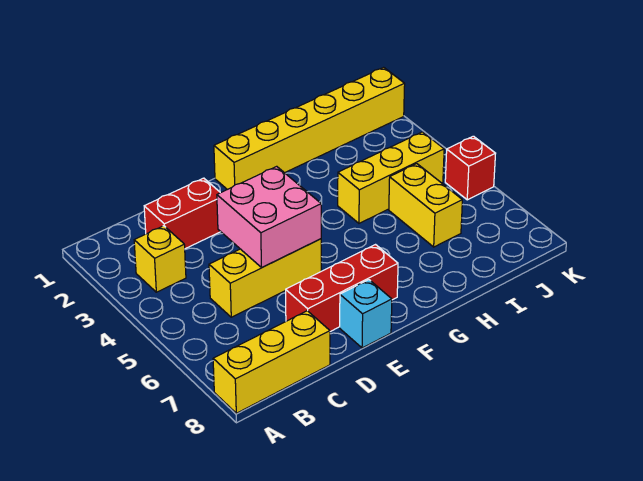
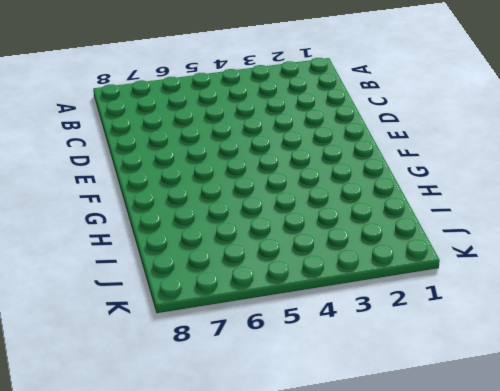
none -> yellow 1x3 brick [213,311,330,413]
none -> yellow 1x1 brick [134,226,186,292]

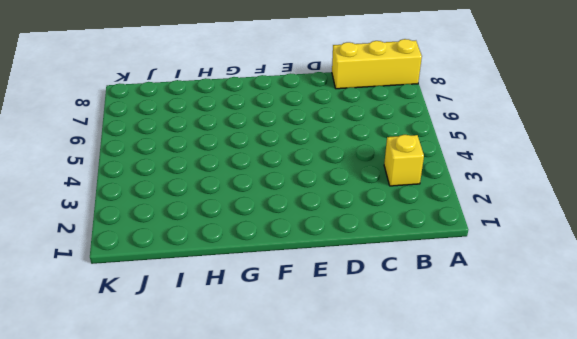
none -> red 1x2 brick [144,178,221,249]
none -> yellow 1x3 brick [209,239,321,317]

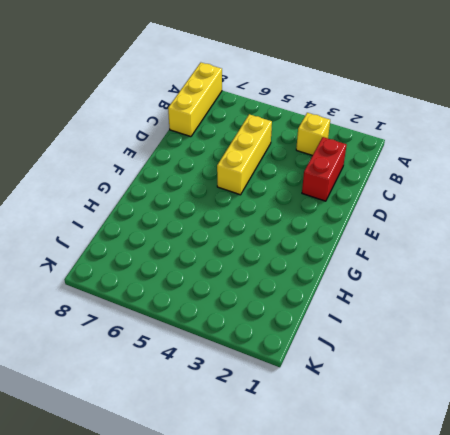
none -> red 1x3 brick [286,245,398,332]
none -> cyan 1x1 brick [340,280,392,348]

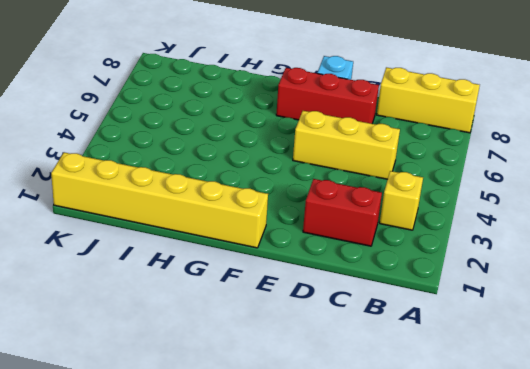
none -> yellow 1x3 brick [338,132,444,223]
none -> yellow 1x2 brick [389,164,462,247]

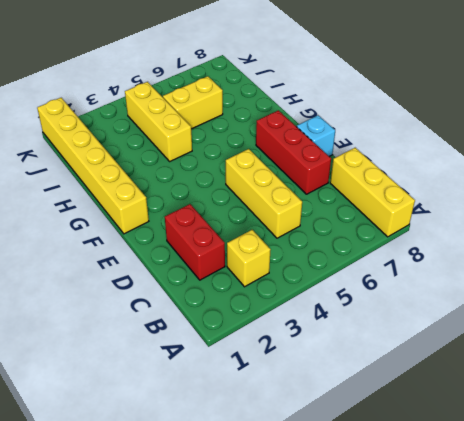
none -> red 1x1 brick [445,136,496,200]
none -> pink 2x2 brick [217,166,321,267]

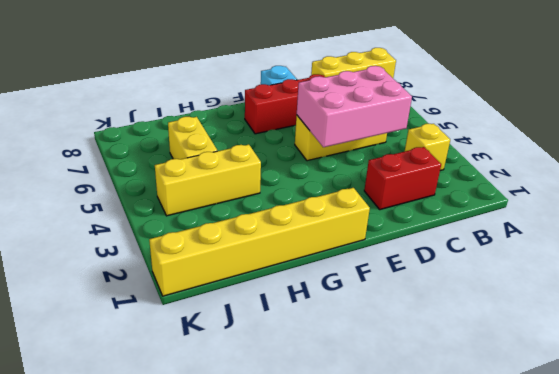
pink 2x3 brick [297,66,412,147] -> pink 2x2 brick [217,166,321,267]
none -> red 1x1 brick [445,136,496,200]

